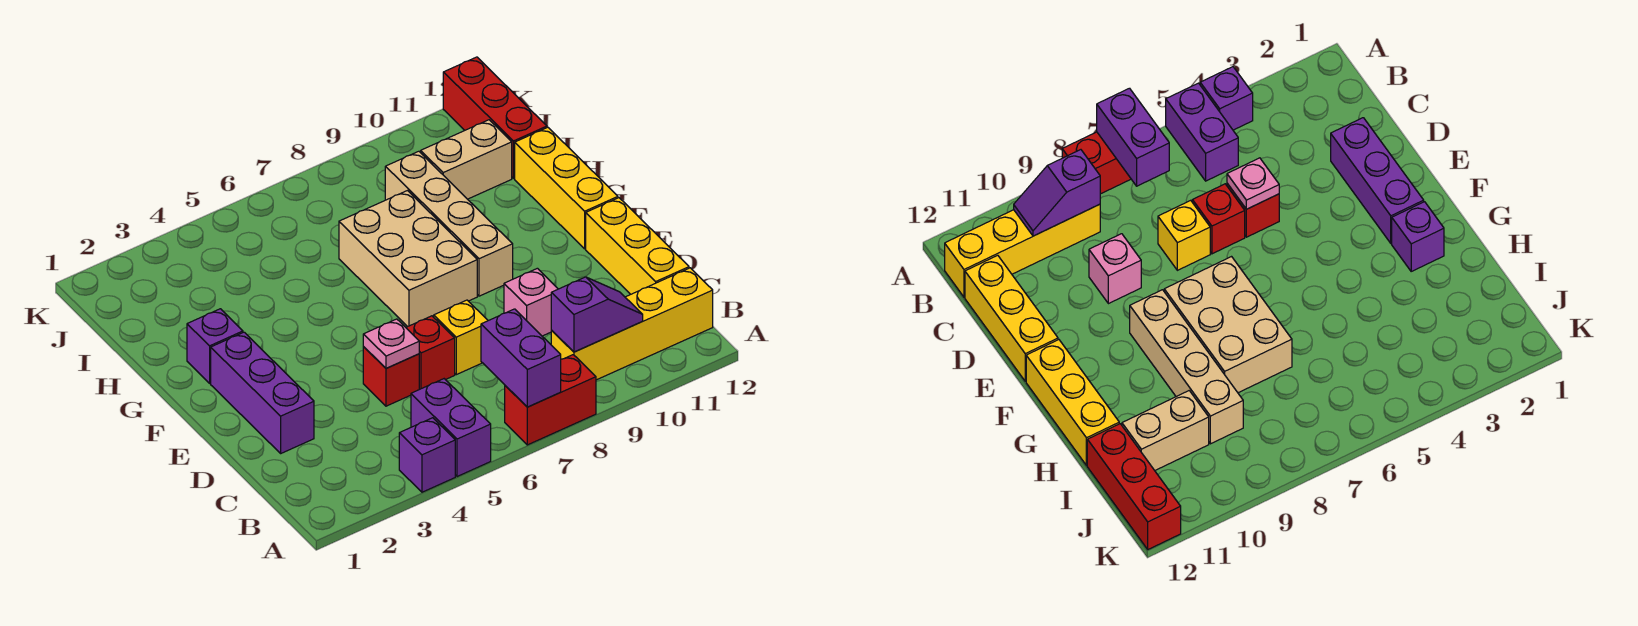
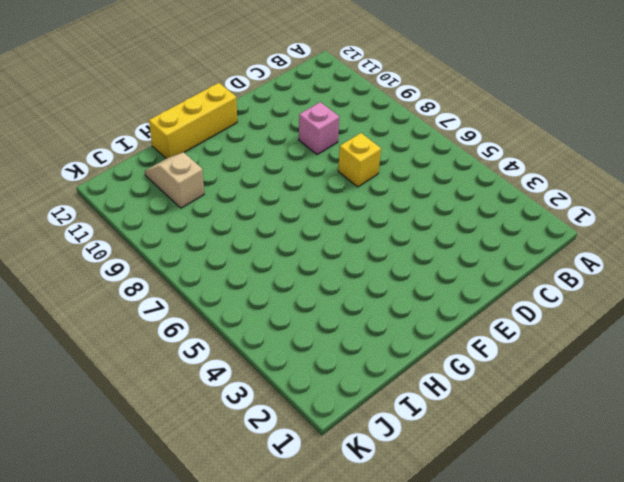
tan 1x2 slope [145,152,204,208] -> tan 1x2 brick [421,120,512,199]
none -> purple 1x1 brick [399,418,455,492]
none -> purple 1x2 brick [411,379,491,477]
none -> red 1x2 brick [505,355,596,445]

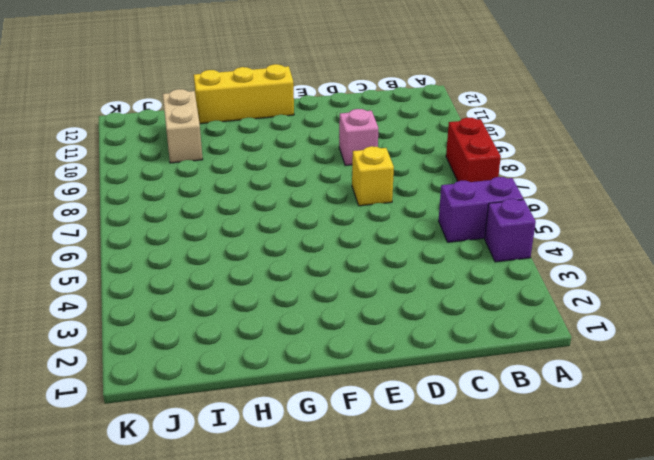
none -> yellow 1x4 brick [551,268,713,380]
none -> yellow 1x3 brick [586,198,689,294]
none -> purple 1x3 brick [211,332,314,453]

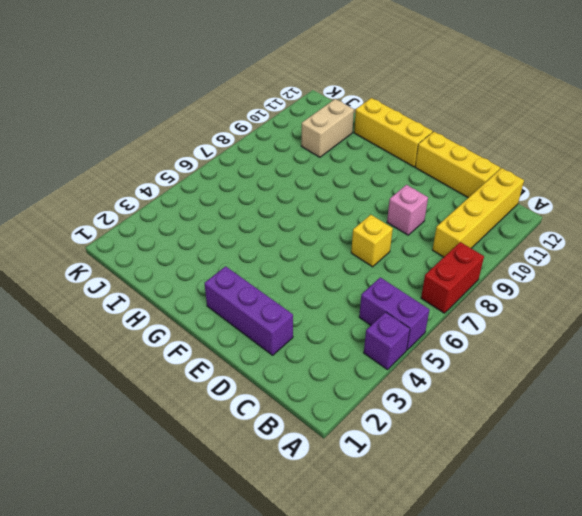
none -> red 1x1 brick [363,347,419,406]
none -> red 1x1 brick [406,316,455,389]
none -> tan 2x3 brick [339,191,477,327]

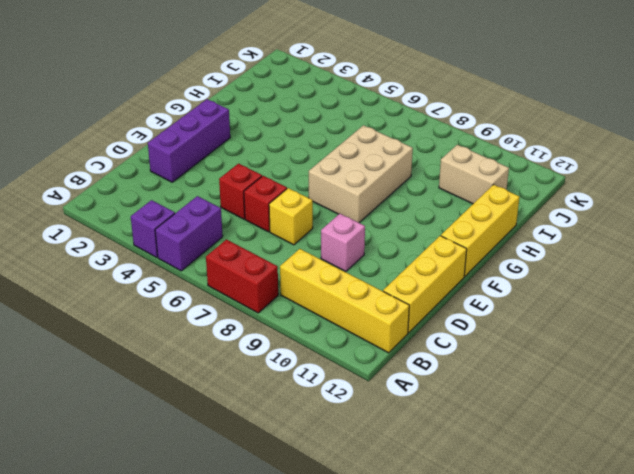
none -> tan 1x4 brick [385,151,513,296]
none -> purple 1x1 brick [187,309,243,383]
none -> red 1x3 brick [443,57,547,178]

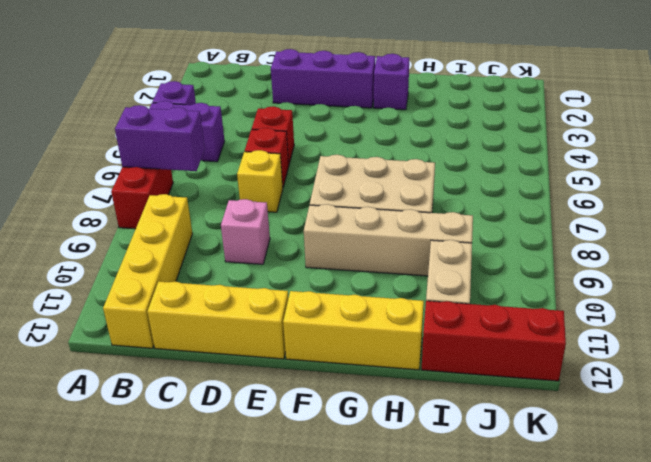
none -> purple 1x2 slope [551,277,643,352]
none -> pink 1x1 plate [363,319,419,368]

